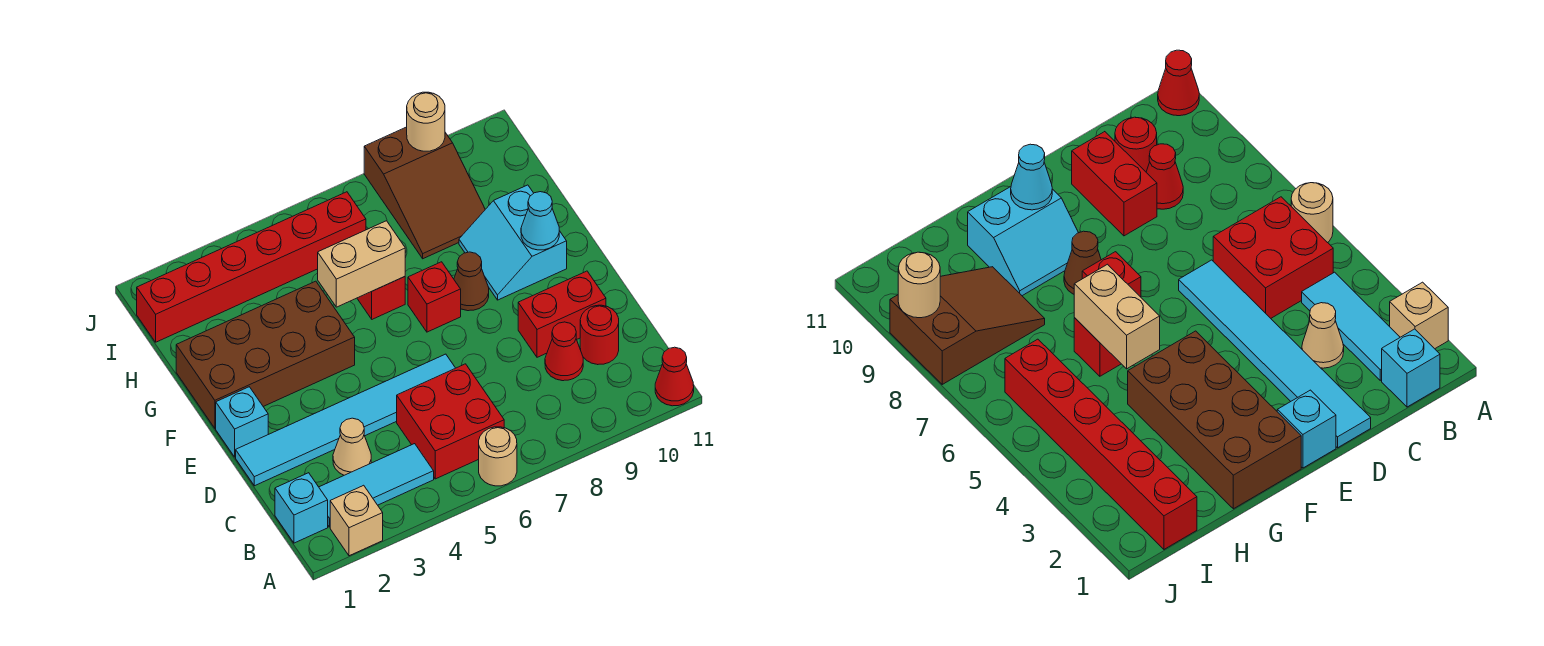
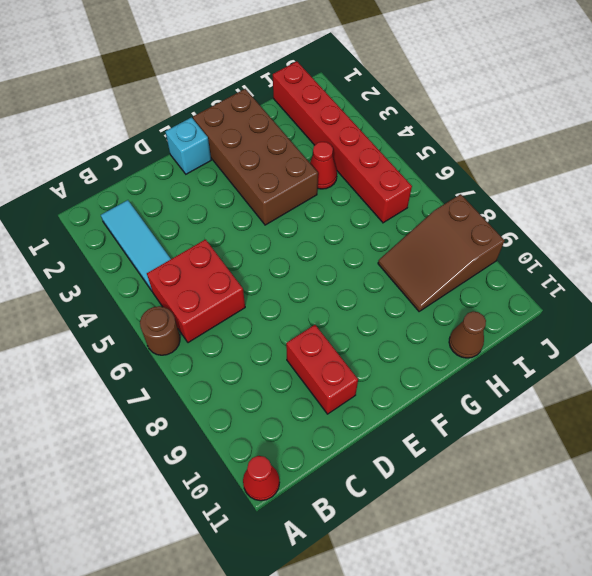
brown 1x1 round brick [140,306,180,355] -> tan 1x1 round brick [479,427,517,486]
red 1x1 cone [310,142,337,189] -> red 1x1 cone moved to [545,322,583,381]
brown 1x1 cone [449,312,486,358] -> brown 1x1 cone moved to [454,252,489,311]
none -> tan 1x1 brick [330,485,383,556]
none -> cyan 1x1 brick [275,473,328,543]
none -> tan 1x1 cone [333,418,371,475]

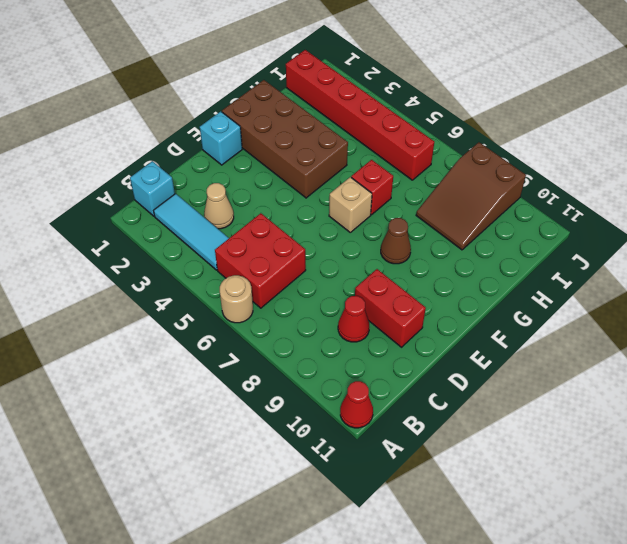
tan 1x1 brick [329,177,372,232] -> tan 1x1 brick moved to [330,485,383,556]
none -> red 1x1 round brick [580,305,619,365]
none -> cyan 1x6 tile [236,354,455,486]
none -> red 1x1 brick [408,262,461,332]

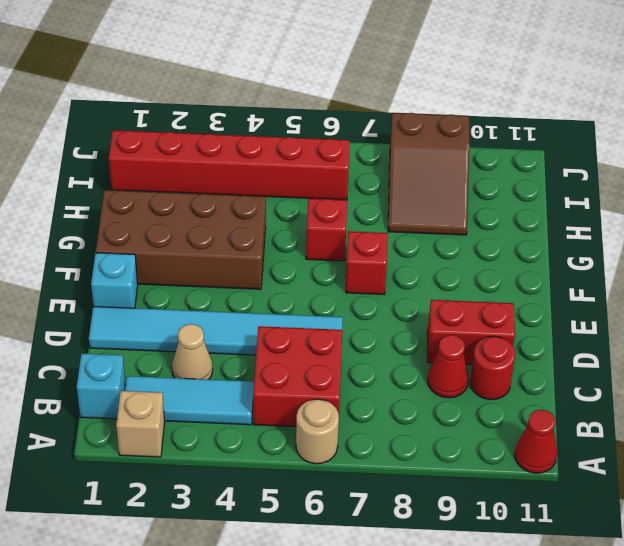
none -> brown 1x1 cone [454,252,489,311]
none -> cyan 2x2 slope [459,185,567,300]
none -> cyan 1x1 cone [521,192,559,250]

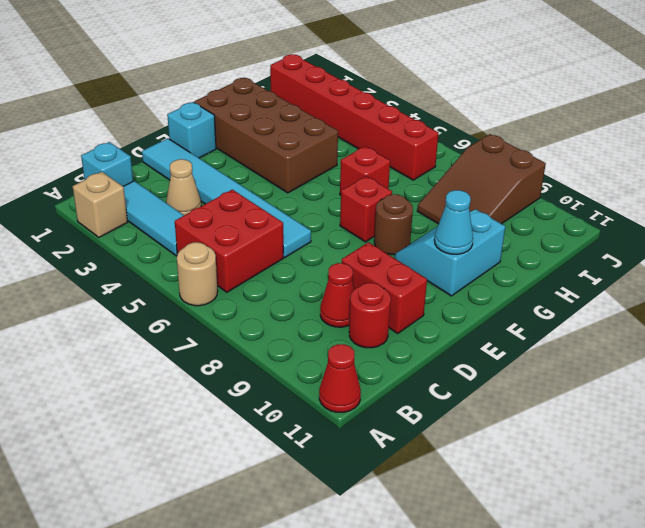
brown 1x1 round brick [374,194,413,255] -> brown 1x1 cone [454,252,489,311]
none -> tan 1x2 brick [318,221,405,307]
none -> tan 1x1 round brick [407,92,445,151]

